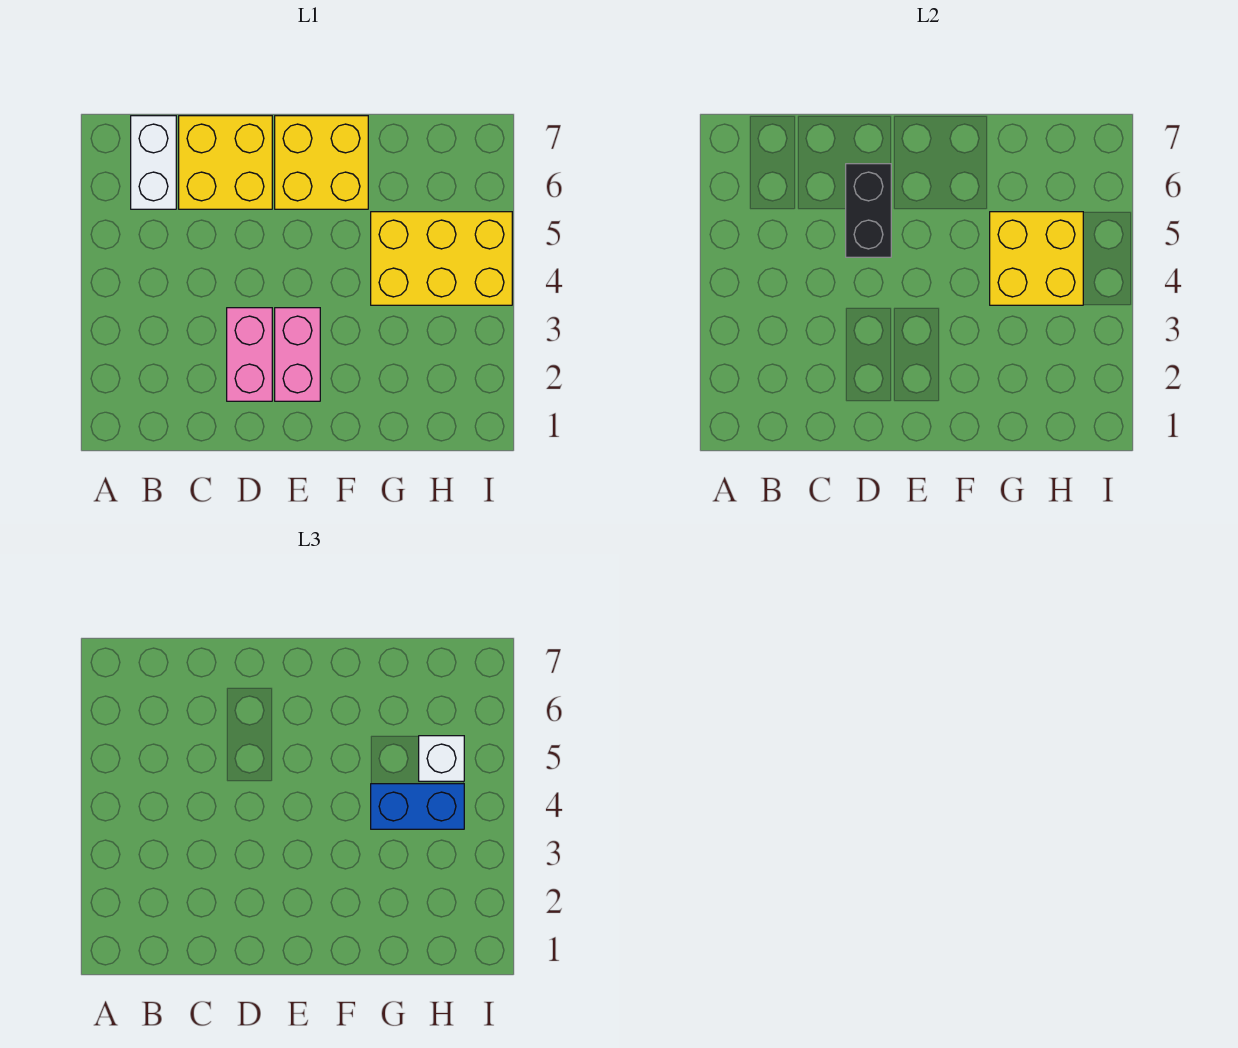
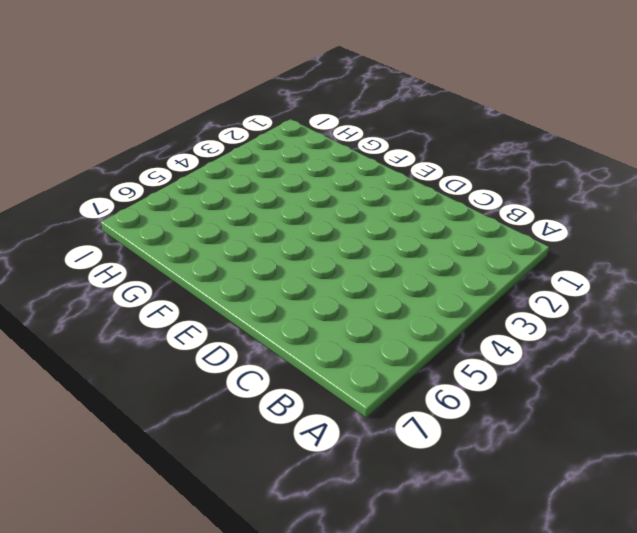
none -> white 1x2 brick [131,116,176,209]
none -> yellow 2x2 brick [179,116,272,209]

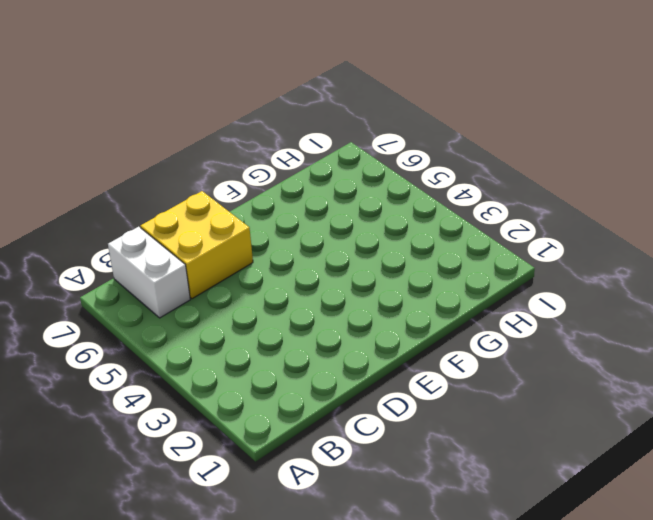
none -> pink 1x2 brick [227,308,272,401]
none -> pink 1x2 brick [275,308,320,401]

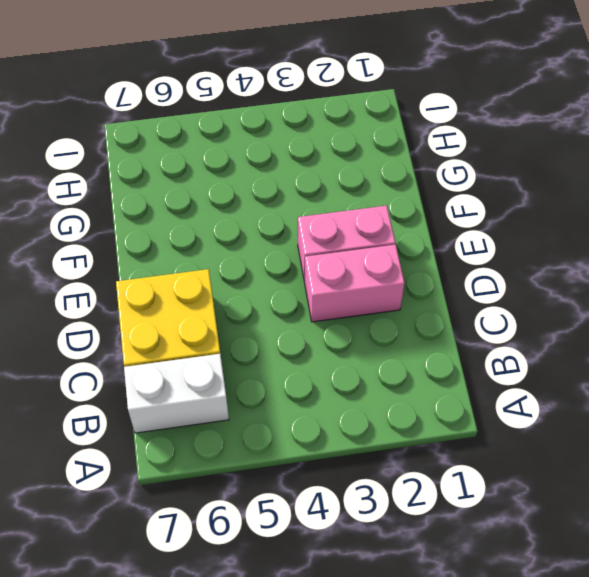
none -> yellow 2x2 brick [275,116,368,209]
none -> yellow 2x3 brick [371,212,512,305]

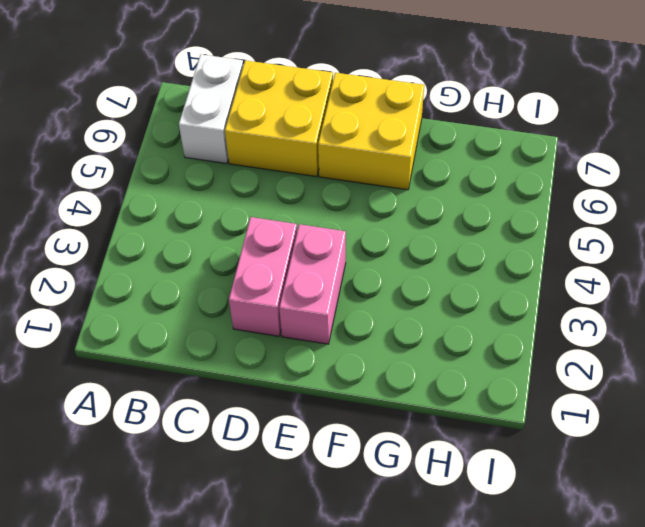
none -> yellow 2x3 brick [371,212,512,305]
none -> black 1x2 brick [846,164,891,257]

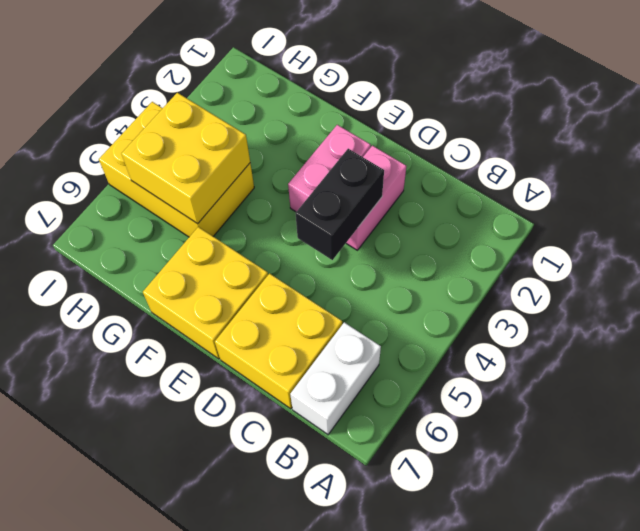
black 1x2 brick [295,149,384,260] -> black 1x2 brick moved to [846,164,891,257]
none -> blue 1x2 brick [371,784,464,829]
none -> white 1x1 brick [419,736,464,781]

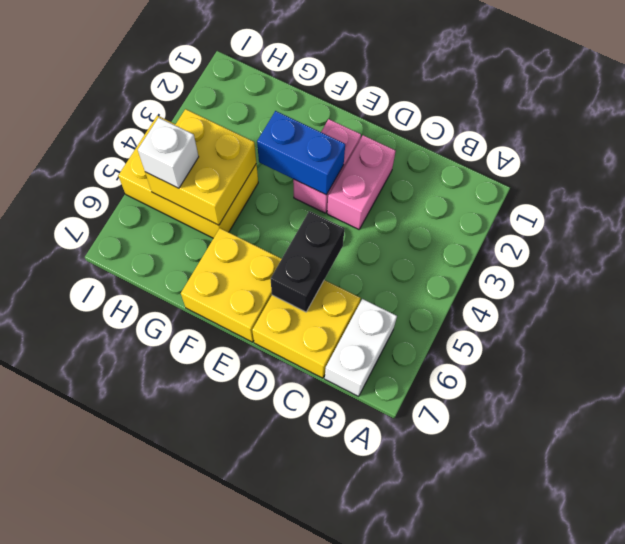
blue 1x2 brick [257,111,345,195] -> blue 1x2 brick moved to [371,784,464,829]

